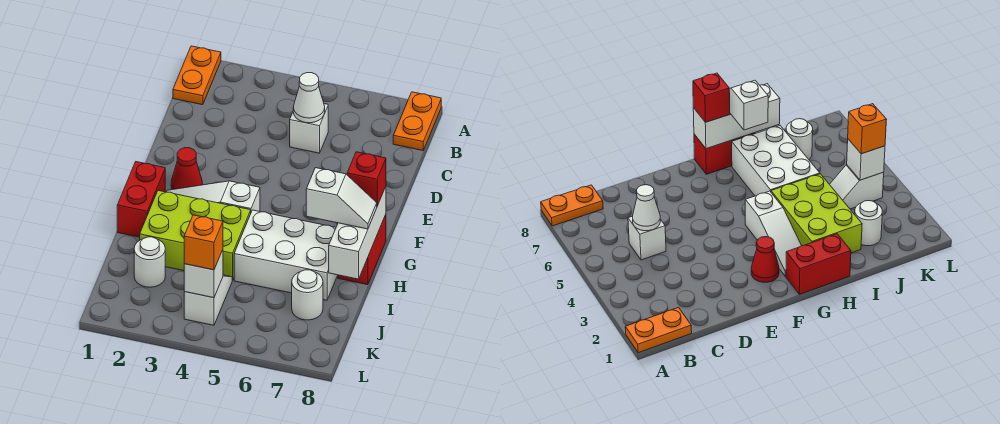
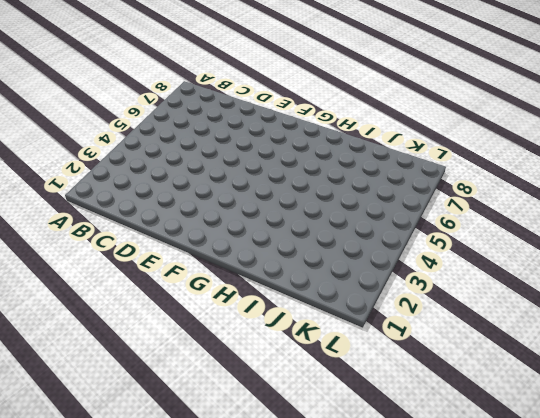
none -> orange 1x2 plate [173,46,221,105]
none -> orange 1x2 plate [393,92,441,150]
none -> white 1x1 brick [290,104,328,153]

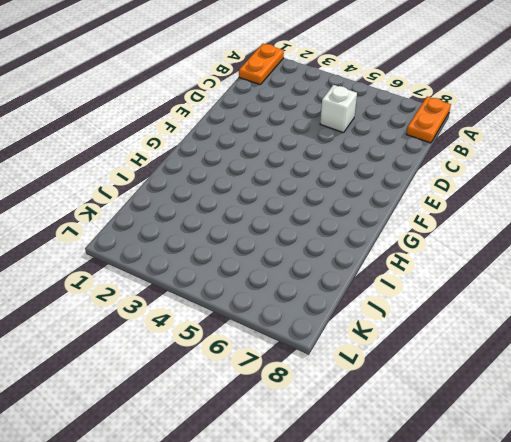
none -> red 1x1 cone [171,148,202,190]
none -> red 1x2 brick [117,162,165,237]
none -> white 1x3 slope [167,181,260,212]

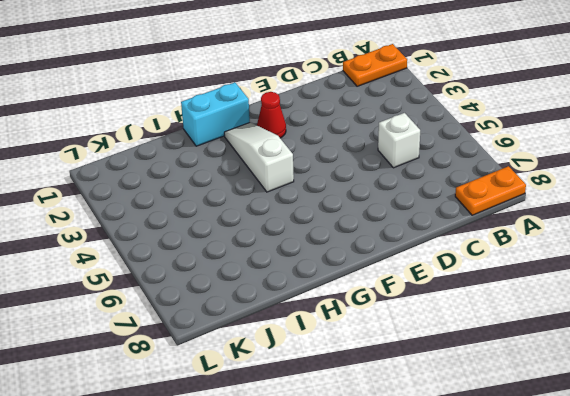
cyan 1x2 brick [181,82,250,146] -> red 1x2 brick [117,162,165,237]
none -> red 1x2 brick [338,215,386,285]
none -> lime 2x3 brick [140,191,251,280]
none -> white 2x3 brick [234,210,338,300]

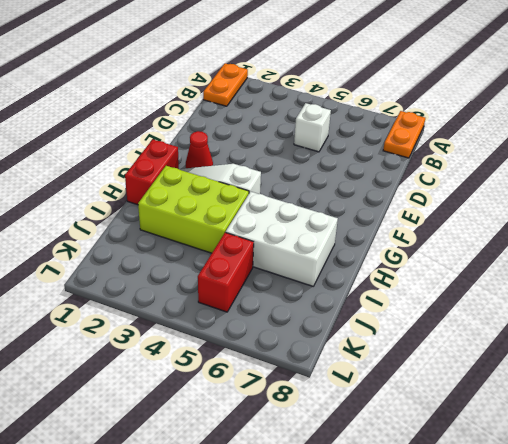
red 1x2 brick [198,232,254,312] -> red 1x2 brick moved to [338,215,386,285]
none -> white 1x1 round brick [134,237,165,287]
none -> white 1x2 slope [184,275,232,325]
none -> white 1x1 round brick [292,270,323,320]

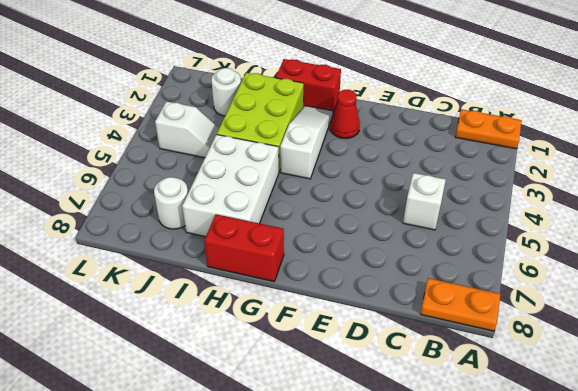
none -> white 1x1 cone [293,73,325,123]
none -> white 1x3 brick [329,187,386,279]
none -> white 1x1 brick [184,250,223,298]

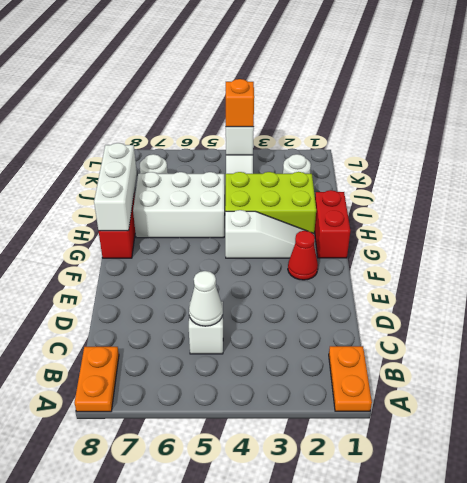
none -> red 1x1 brick [347,152,386,206]
none -> white 1x2 slope [306,168,377,229]

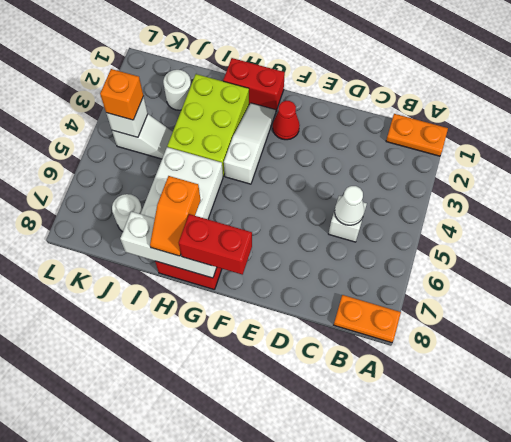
red 1x2 brick [179,214,252,275] -> red 1x1 brick [347,152,386,206]
orange 1x2 slope [150,176,201,256] -> white 1x2 slope [306,168,377,229]

